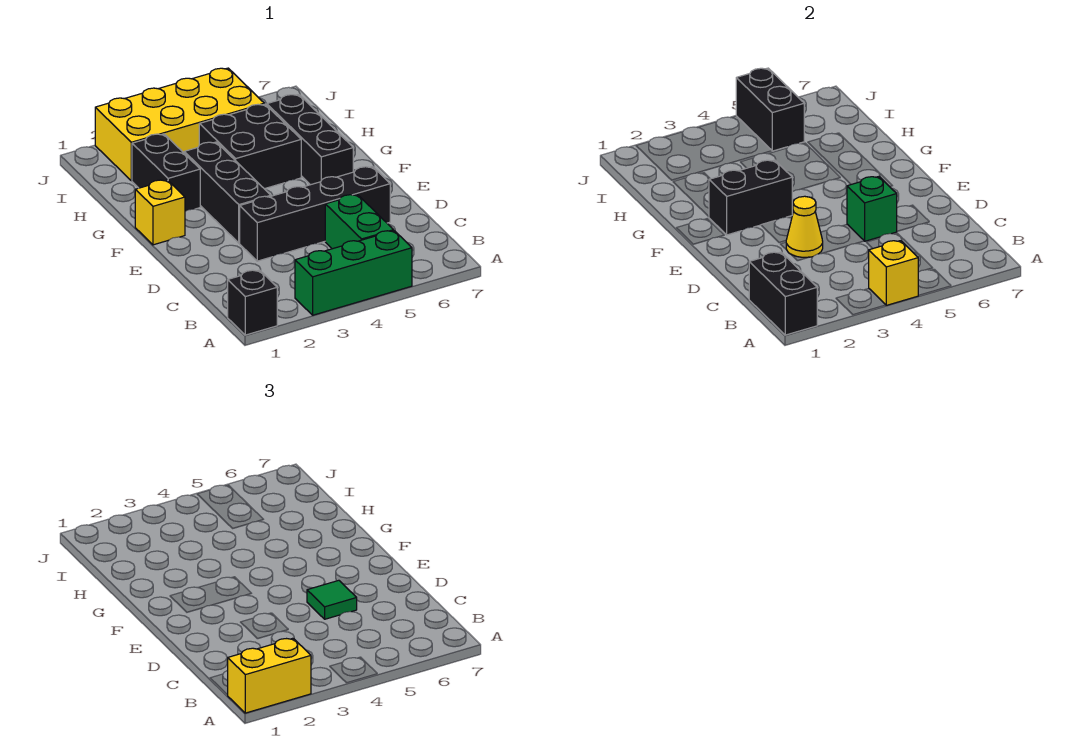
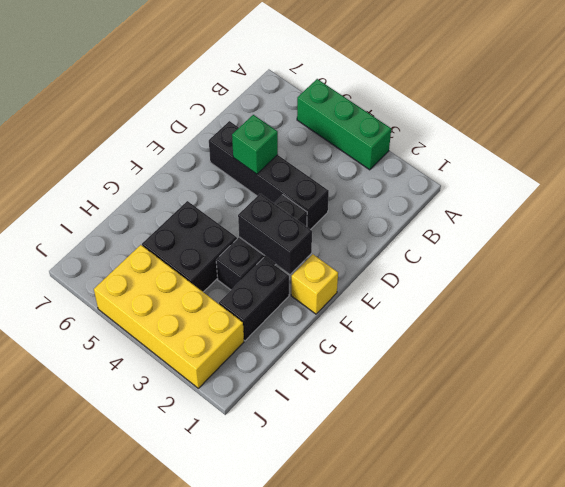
none -> black 1x1 brick [228,270,277,335]
none -> green 1x2 brick [325,195,394,249]
none -> black 1x3 brick [267,94,353,185]

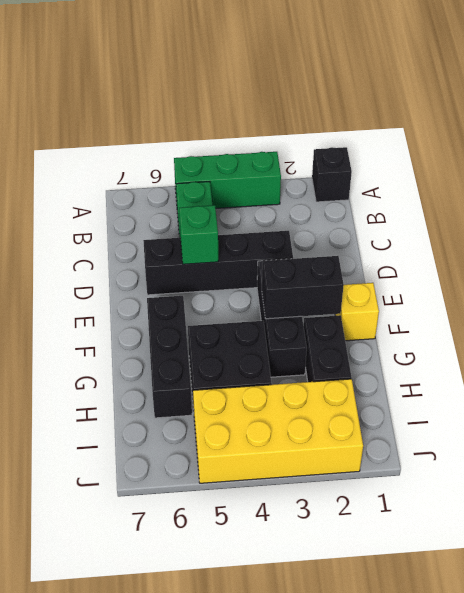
none -> black 1x2 brick [749,252,817,335]
none -> yellow 1x1 brick [869,241,919,305]
none -> yellow 1x1 cone [786,196,823,257]

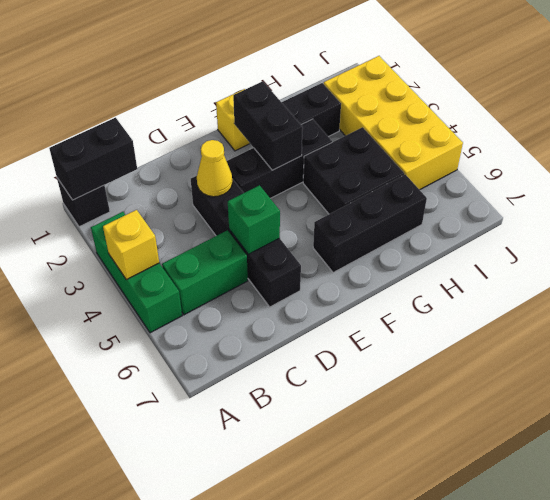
none -> black 1x2 brick [736,68,804,151]
none -> yellow 1x2 brick [228,638,311,713]
none -> green 1x1 tile [307,580,357,619]

